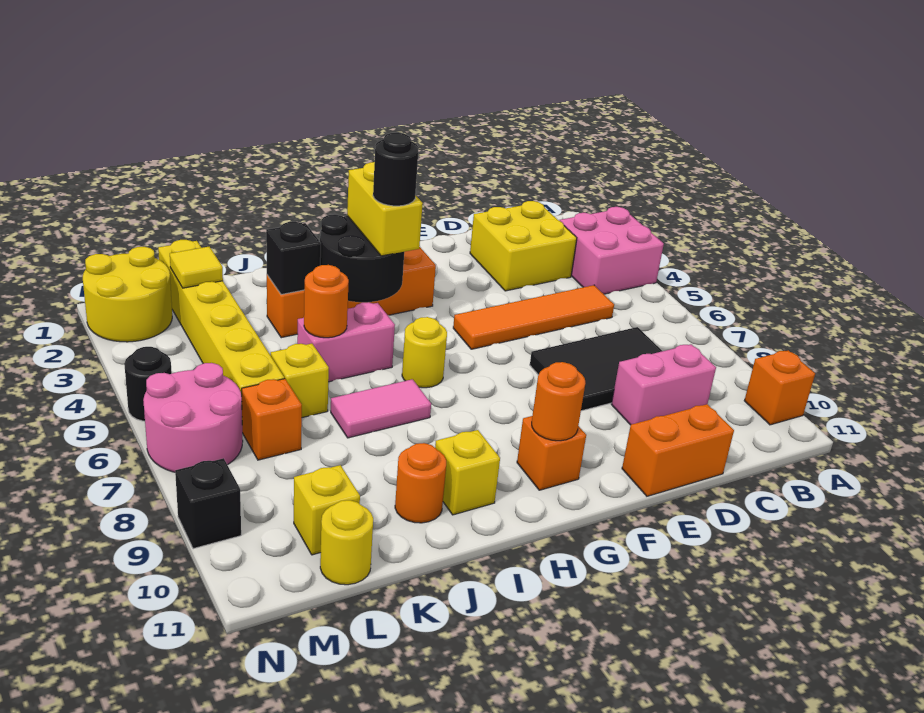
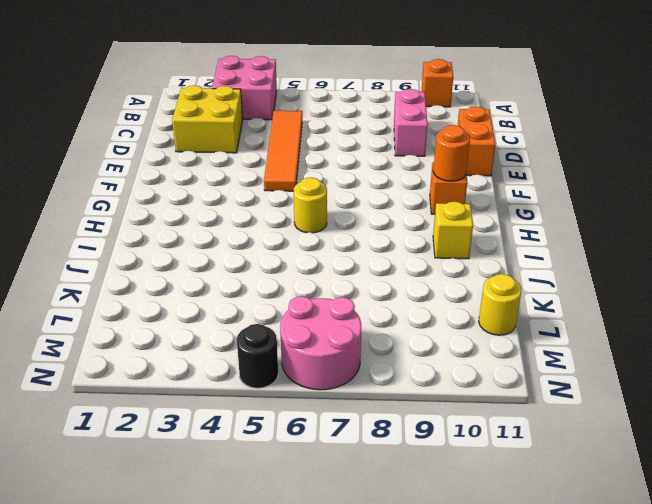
none -> black 2x3 tile [530,327,662,411]
none -> orange 1x4 brick [267,247,436,338]
none -> pink 1x2 brick [297,302,395,382]
none -> pink 1x2 tile [331,379,431,438]

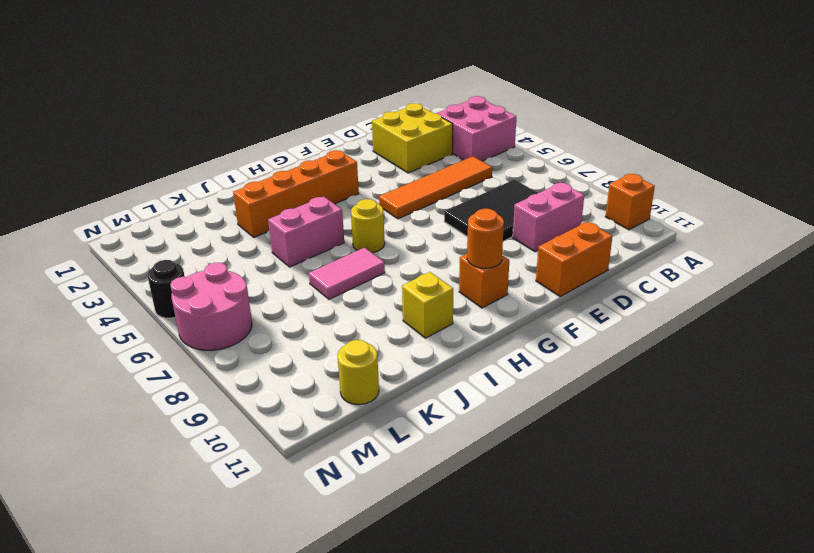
none -> orange 1x1 round brick [395,443,446,523]
none -> yellow 1x1 brick [271,344,329,418]
none -> yellow 1x6 brick [158,240,284,396]
none -> orange 1x1 brick [242,379,302,460]

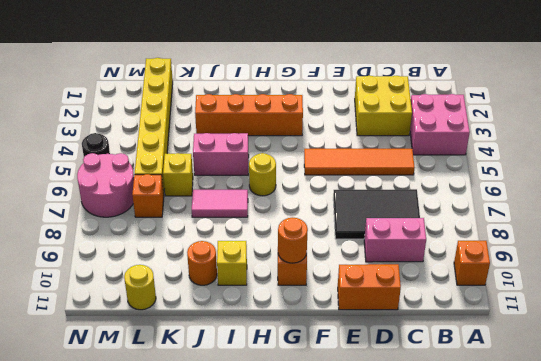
none -> yellow 1x1 brick [294,465,360,555]
none -> yellow 2x2 round brick [83,247,172,342]
none -> black 1x1 brick [175,458,241,549]
none -> black 2x2 round brick [320,215,404,302]

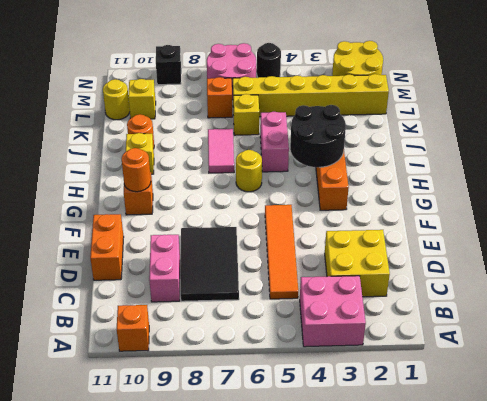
none -> black 1x1 brick [266,222,321,294]
none -> orange 1x1 round brick [304,265,349,338]
none -> yellow 1x1 tile [170,247,223,288]
none -> yellow 1x2 brick [347,162,423,256]

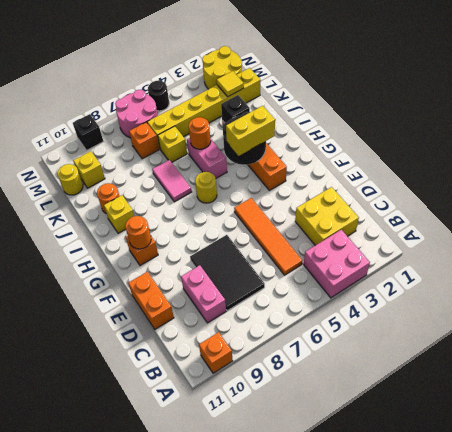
none -> black 1x1 round brick [373,133,419,206]

